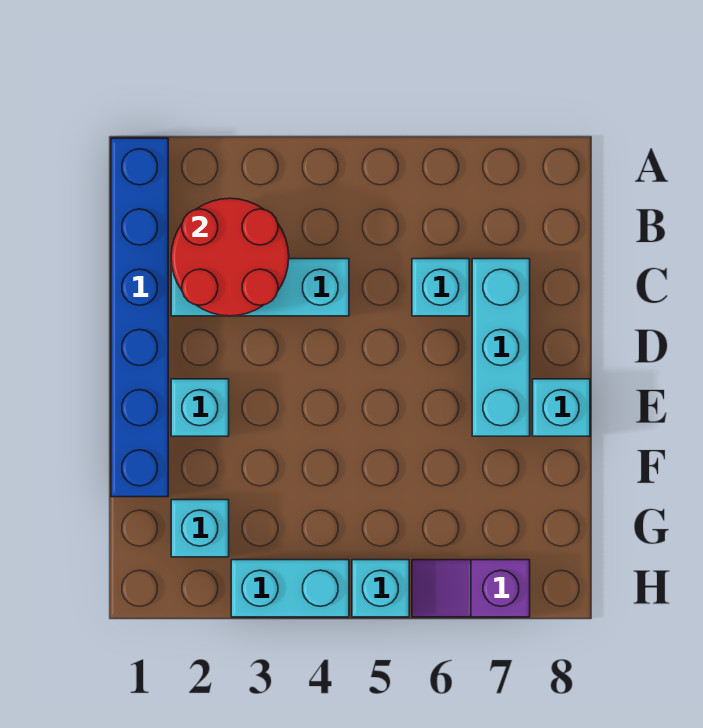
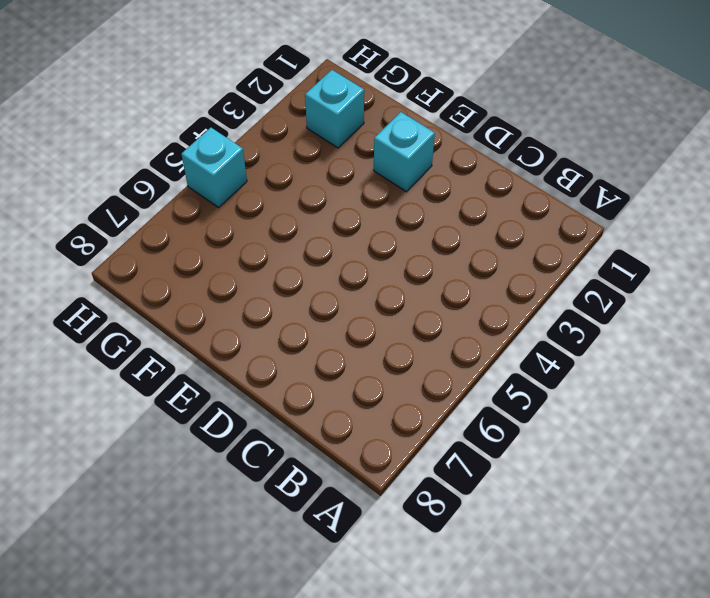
none -> blue 1x6 brick [111,138,168,497]
none -> cyan 1x3 brick [171,259,349,316]

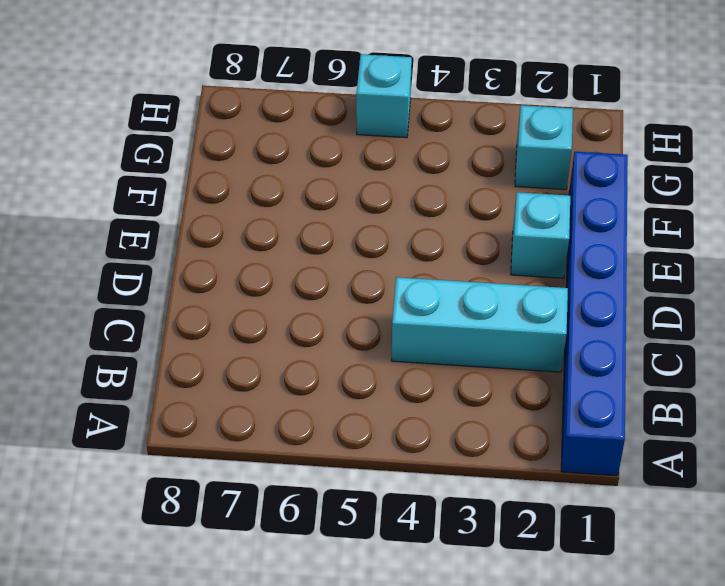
none -> cyan 1x1 brick [412,259,469,316]
none -> cyan 1x3 brick [472,259,530,436]

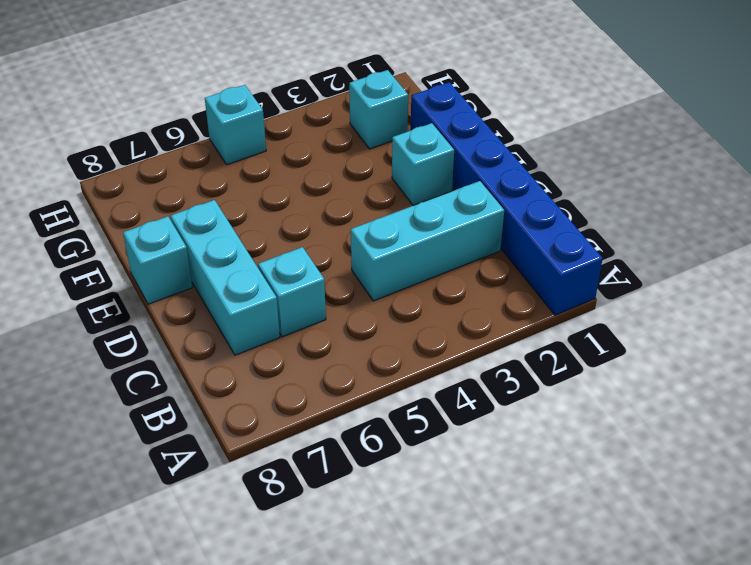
none -> cyan 1x2 brick [231,560,349,617]
none -> purple 1x2 slope [412,560,530,617]

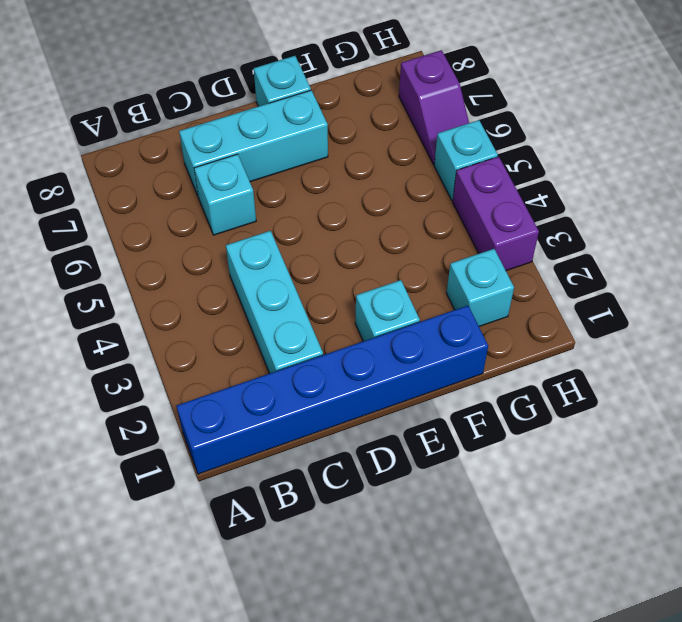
purple 1x2 brick [453,157,539,271] -> cyan 1x2 brick [231,560,349,617]
none -> red 2x2 round brick [171,198,289,316]

